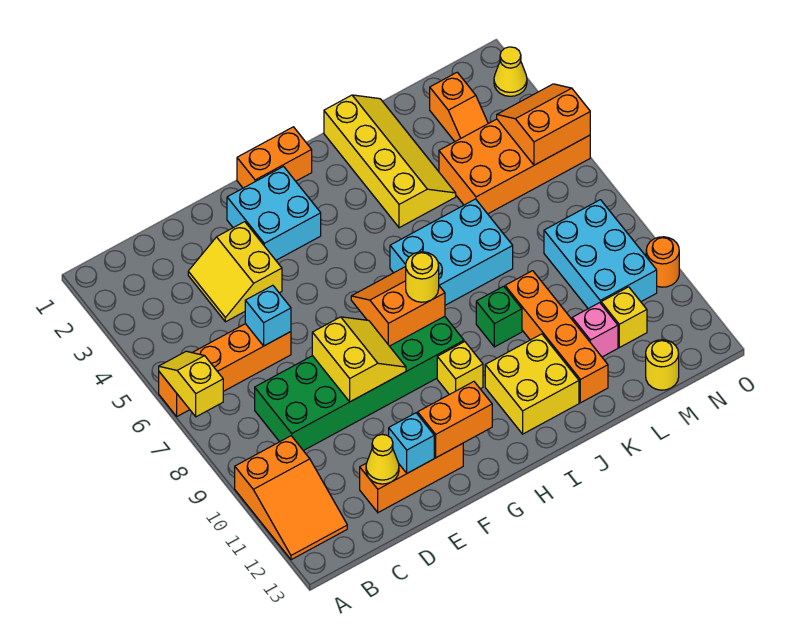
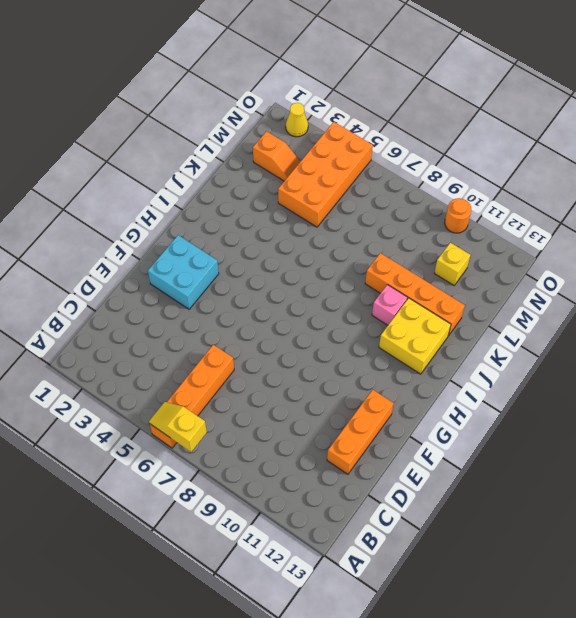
pink 1x1 brick [372,285,408,325] -> pink 1x1 brick moved to [572,303,618,357]
none -> orange 2x3 slope [235,436,347,560]
none -> green 2x6 brick [255,316,464,451]
none -> yellow 2x2 slope [188,222,282,322]
none -> orange 1x2 brick [237,127,312,188]

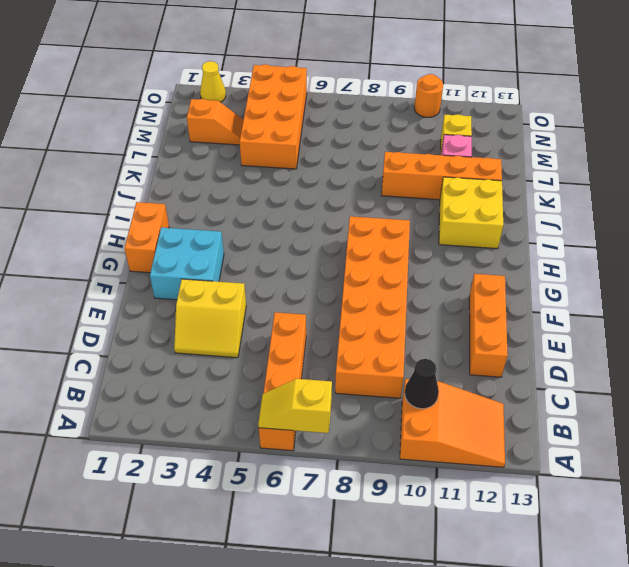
black 1x1 cone [405,359,439,409] -> none
orange 2x6 brick [335,216,410,398] -> green 2x6 brick [255,316,464,451]
none -> yellow 1x1 brick [437,342,483,395]
none -> cyan 2x3 brick [390,199,513,305]
none -> yellow 2x4 slope [324,95,456,228]
none -> green 1x1 brick [476,286,522,347]

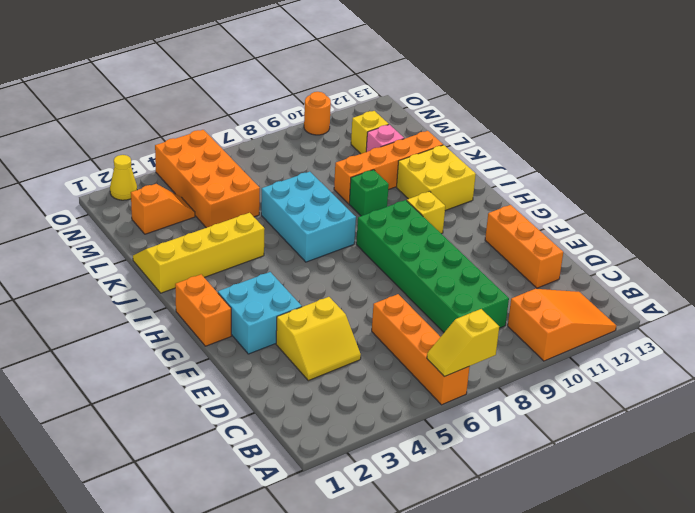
none -> cyan 2x3 brick [544,200,657,309]
none -> yellow 1x1 round brick [646,340,679,390]
none -> cyan 1x1 brick [245,285,291,346]
none -> yellow 1x1 cone [366,434,399,484]

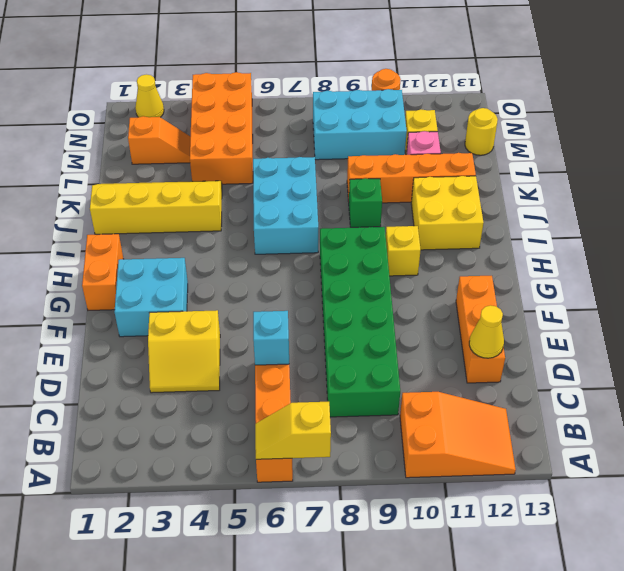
none -> yellow 2x2 slope [312,317,406,402]
none -> cyan 1x1 brick [389,413,434,473]
none -> orange 1x2 brick [418,382,492,458]
none -> orange 2x2 slope [351,267,445,346]

